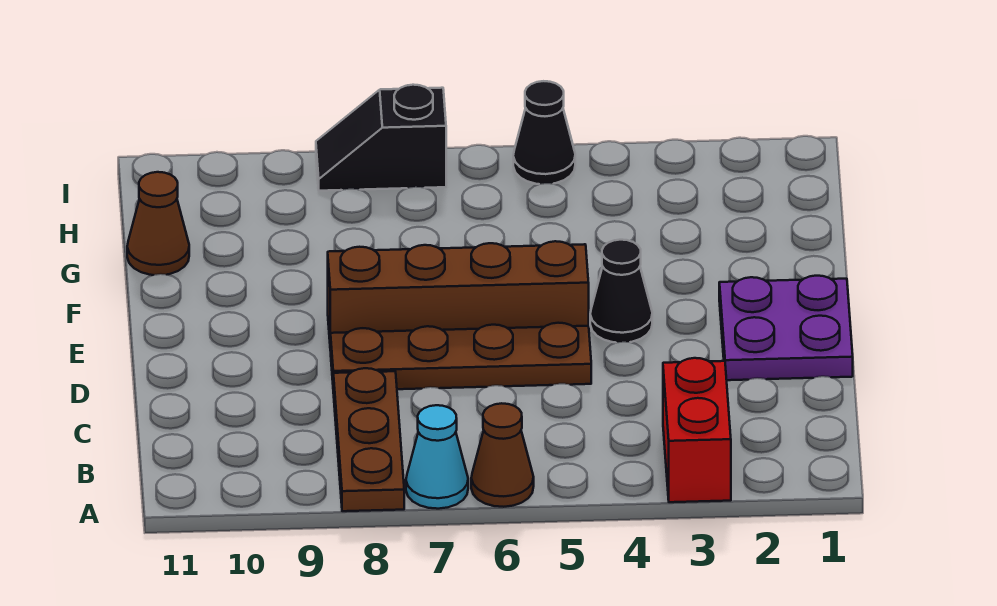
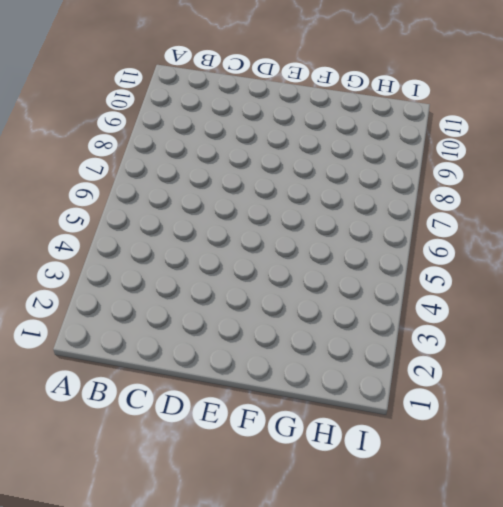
none -> red 1x2 brick [663,358,731,502]
none -> brown 1x1 cone [471,403,534,507]

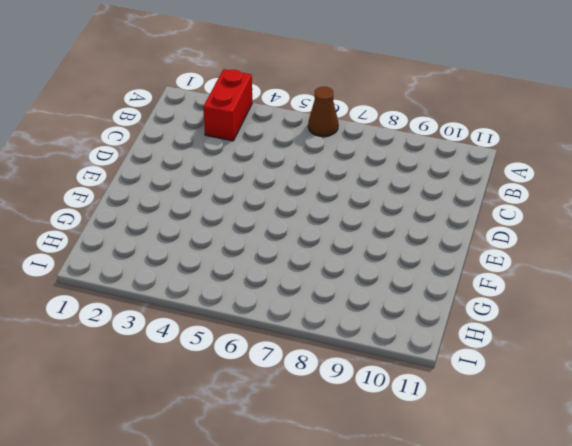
none -> cyan 1x1 cone [406,405,468,509]
none -> brown 1x3 plate [333,368,404,511]

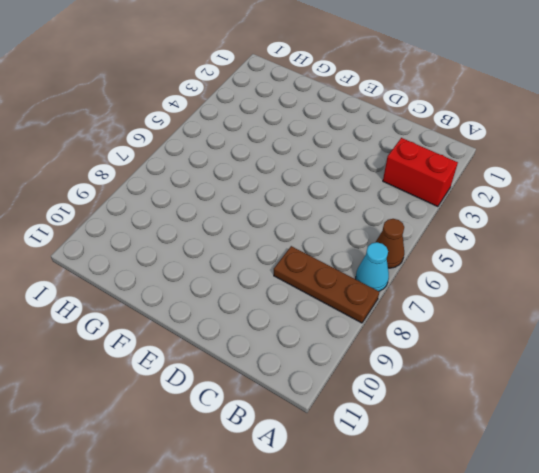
none -> purple 2x2 plate [719,276,853,380]
none -> brown 1x4 plate [331,323,591,389]

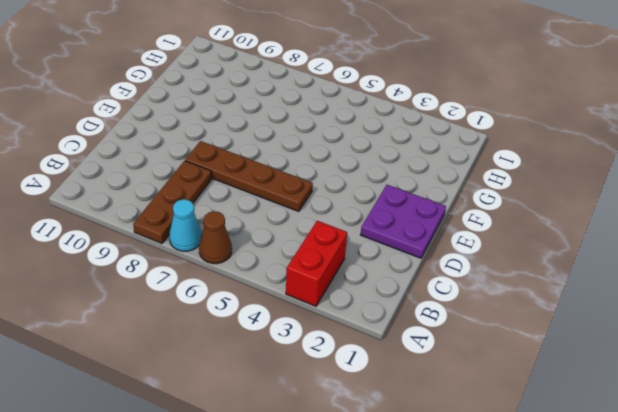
none -> black 1x1 cone [590,240,652,343]
none -> brown 1x4 brick [328,241,589,351]

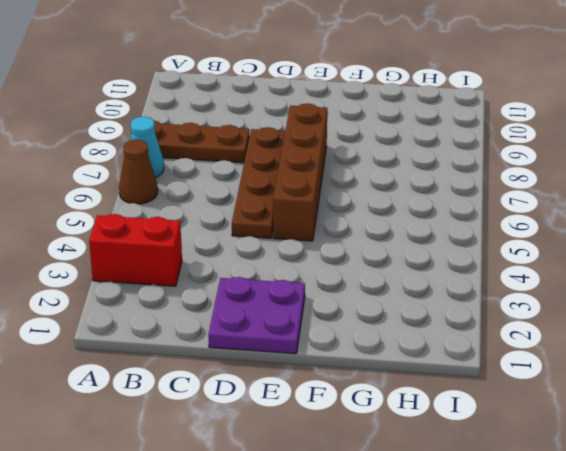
none -> black 1x1 cone [590,240,652,343]
none -> brown 1x1 cone [127,172,189,275]

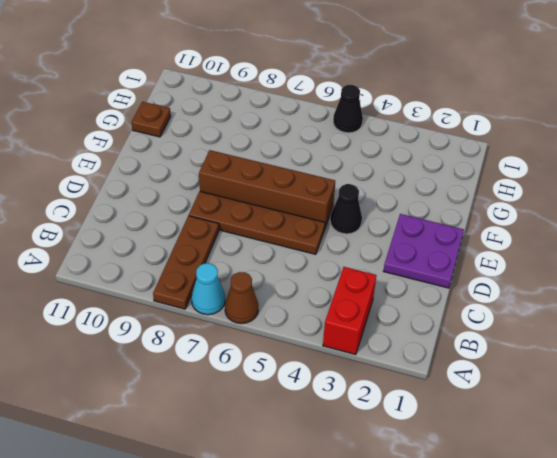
brown 1x1 plate [131,102,171,137] -> brown 1x1 cone [127,172,189,275]
none -> black 1x2 slope [316,85,446,191]

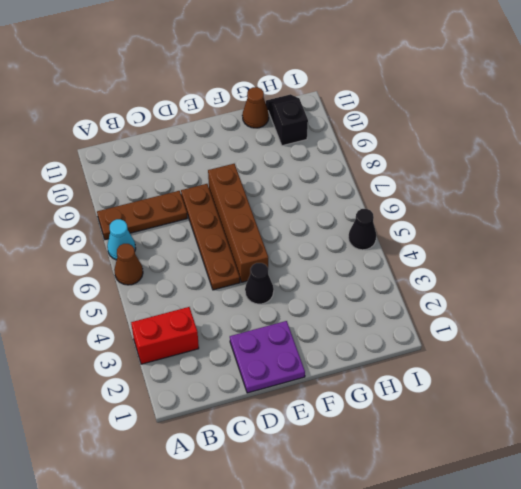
black 1x2 slope [266,94,308,146] -> black 1x2 slope moved to [316,85,446,191]

